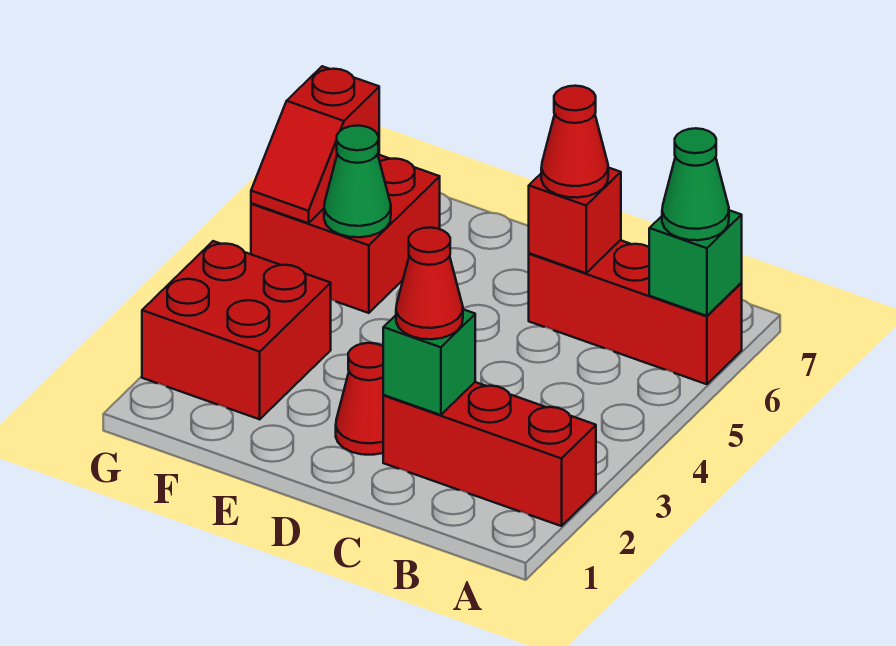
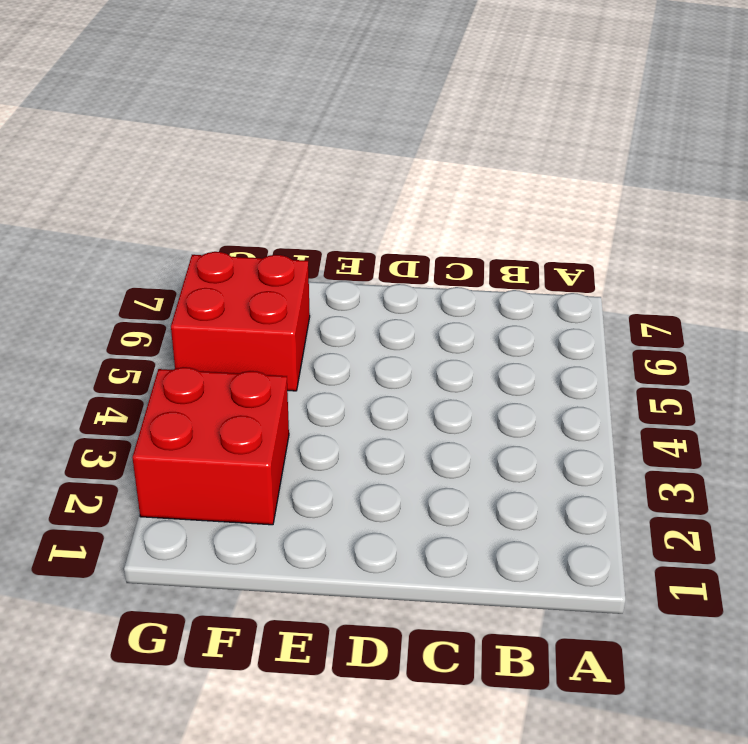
none -> red 1x3 brick [383,382,596,526]
none -> red 1x3 brick [529,240,742,384]
none -> red 1x1 cone [336,343,384,455]

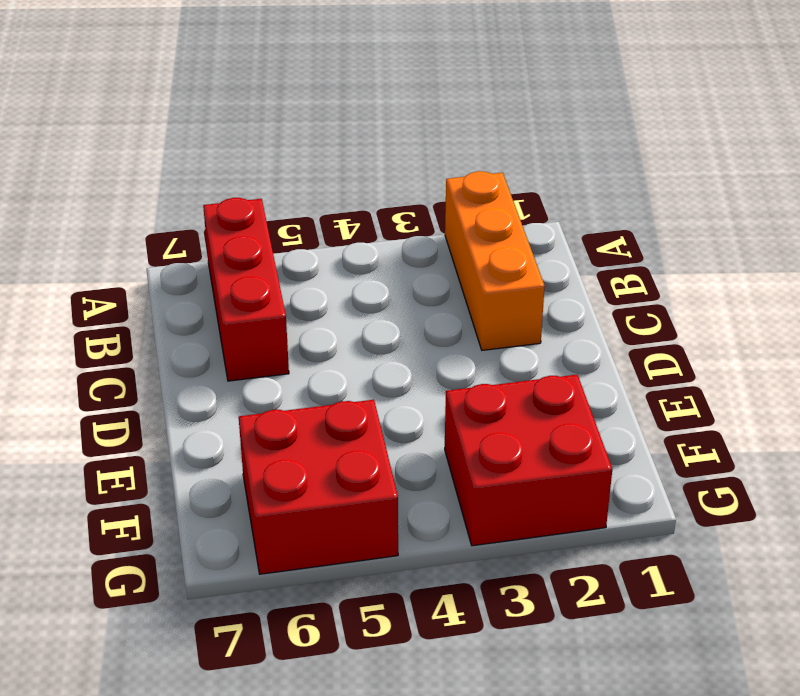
orange 1x3 brick [445,171,545,350] -> red 1x3 brick [383,382,596,526]
none -> red 1x1 cone [336,343,384,455]
none -> green 1x1 brick [649,210,742,316]
none -> green 1x1 brick [383,309,475,415]

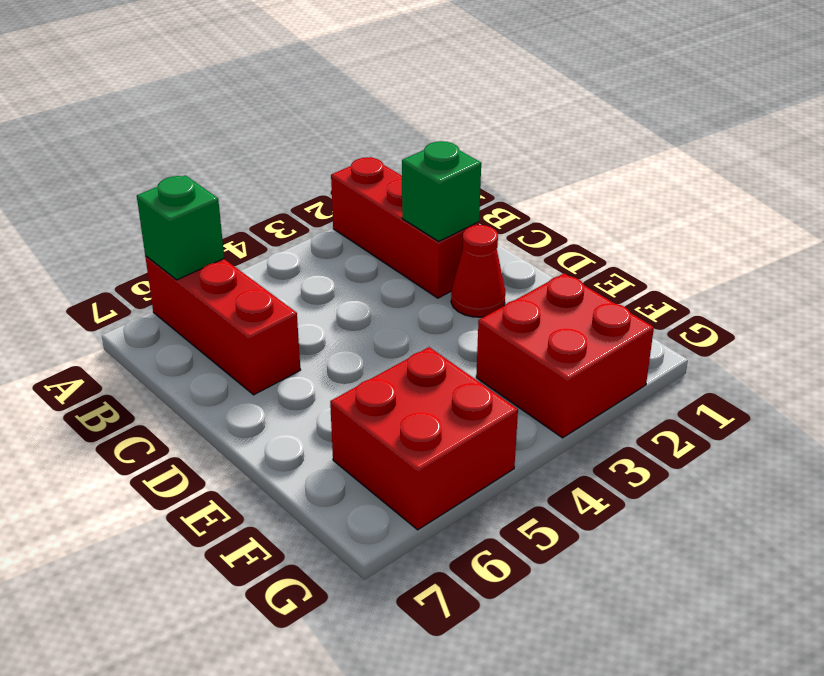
none -> red 1x1 brick [529,168,621,273]
none -> green 1x1 cone [324,126,391,237]
none -> red 1x2 slope [251,66,379,223]

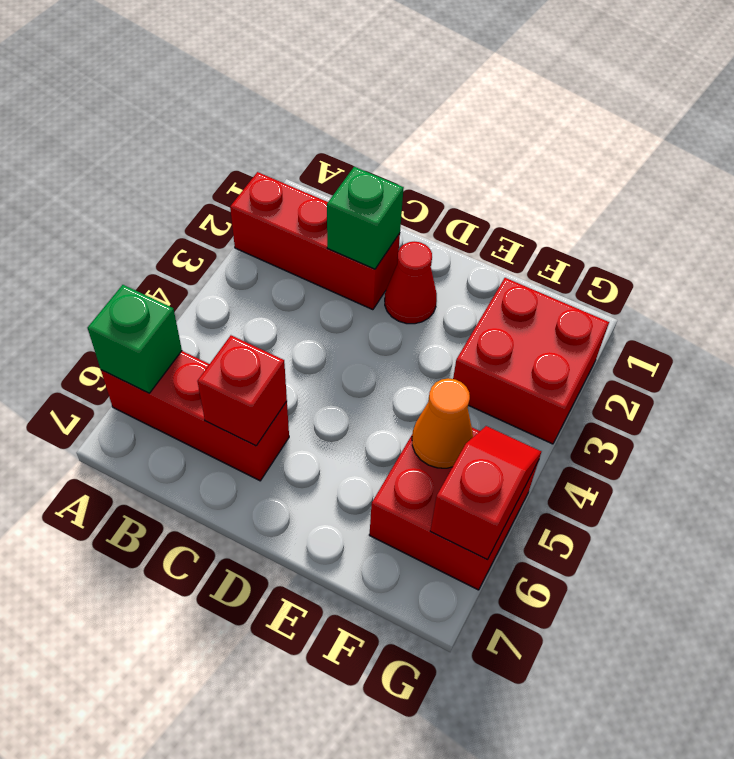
orange 1x1 cone [412,378,473,468] -> green 1x1 cone [324,126,391,237]
none -> green 1x1 cone [662,128,729,240]
none -> red 1x1 cone [396,228,463,339]
none -> red 1x1 cone [541,86,608,198]

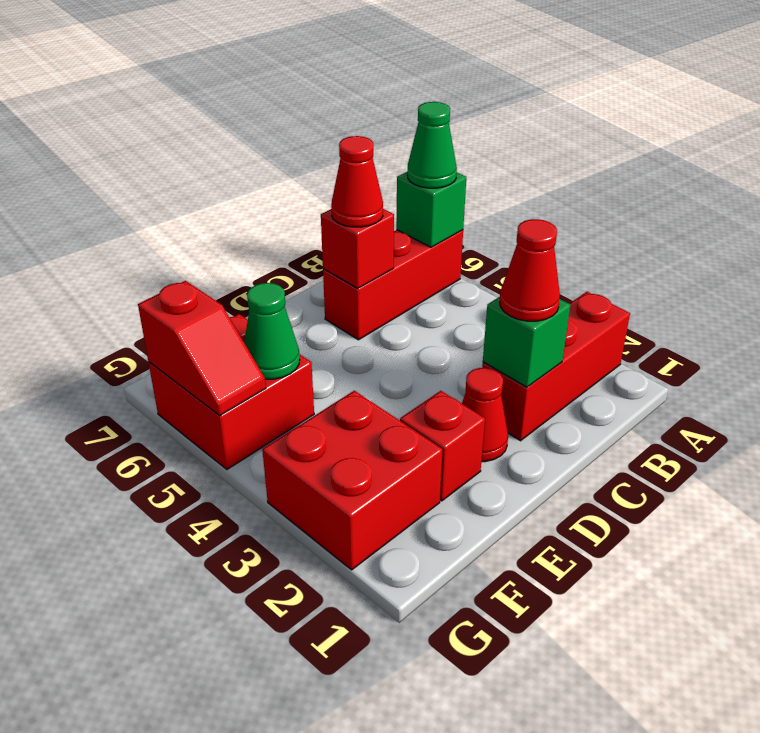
red 1x1 brick [400,391,485,501] -> none

